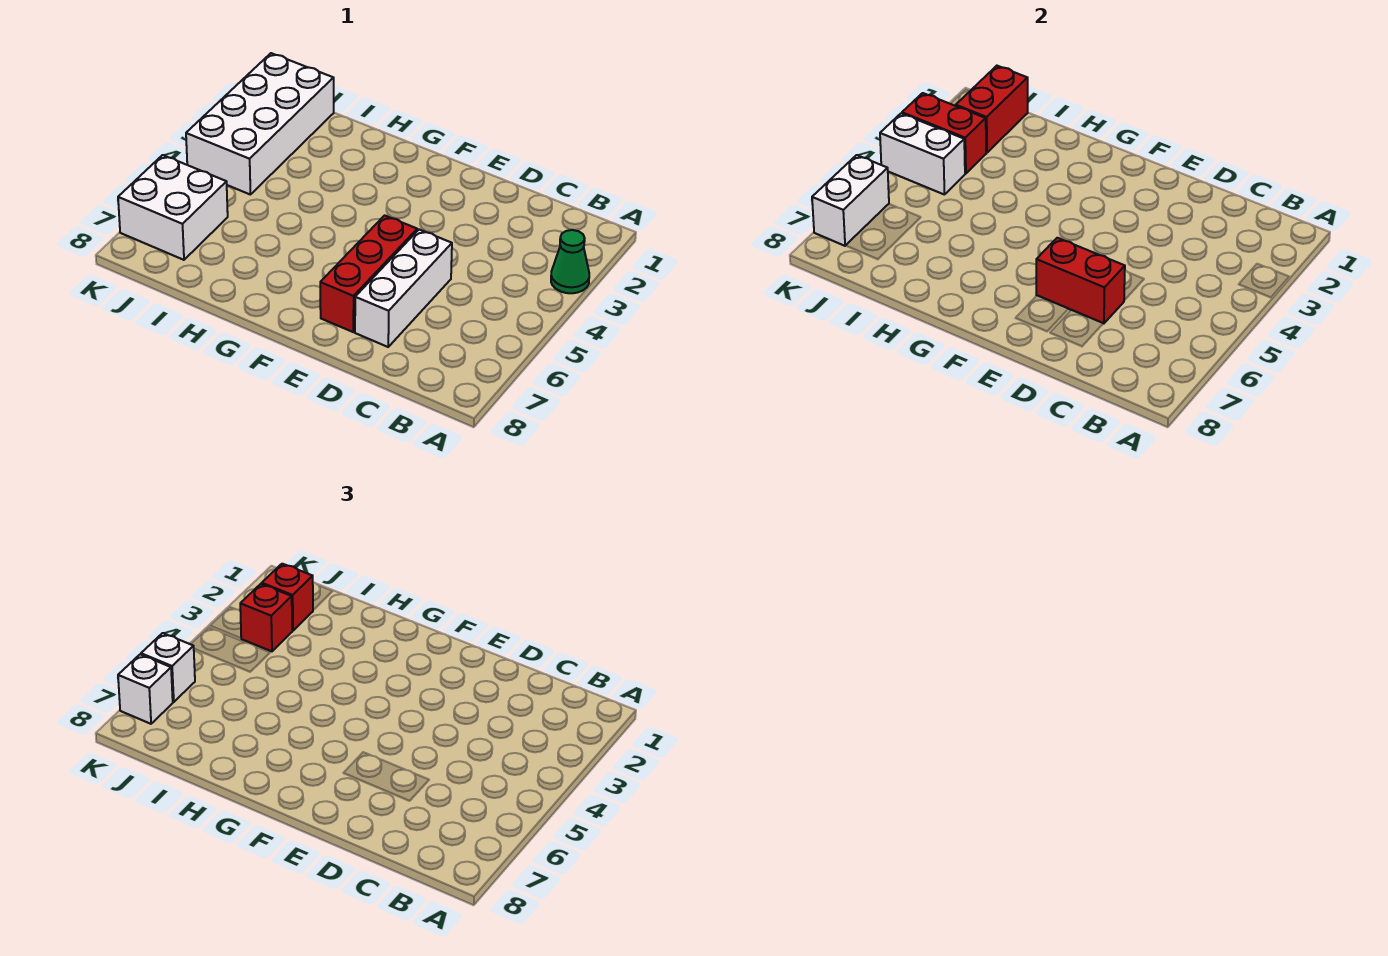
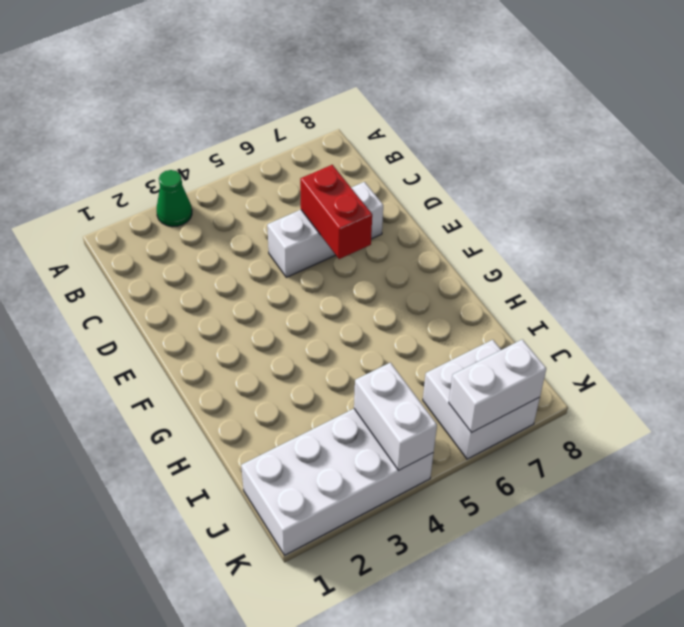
none -> red 1x3 brick [320,215,417,332]
none -> red 1x2 brick [956,66,1028,153]
none -> red 1x2 brick [902,93,986,173]

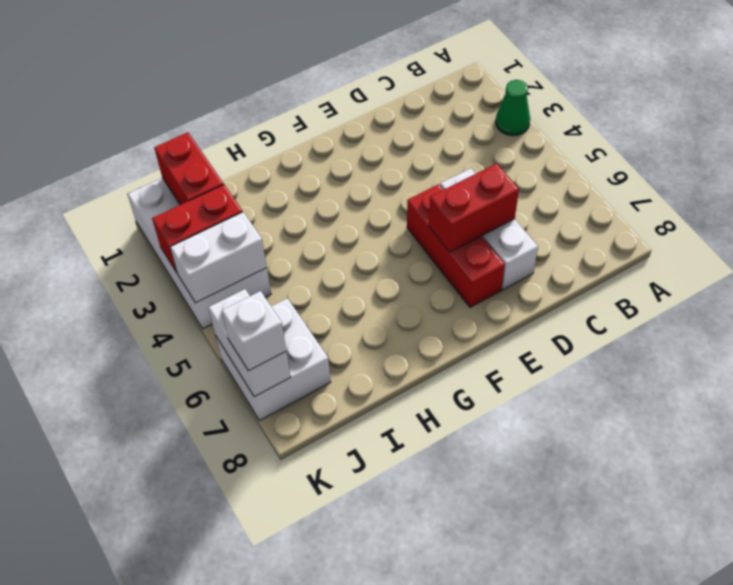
none -> red 1x1 brick [262,564,313,631]
none -> red 1x1 brick [240,584,292,651]
none -> white 1x1 brick [141,633,195,702]

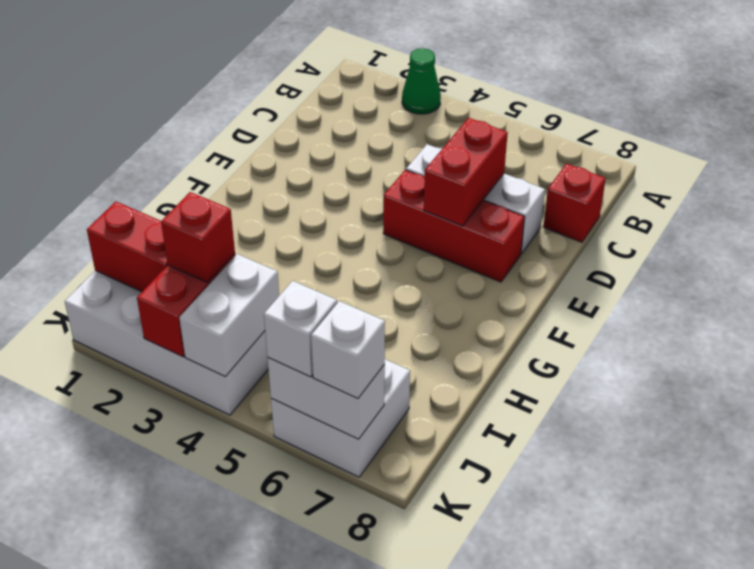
red 1x1 brick [543,164,606,242] -> red 1x1 brick moved to [262,564,313,631]

